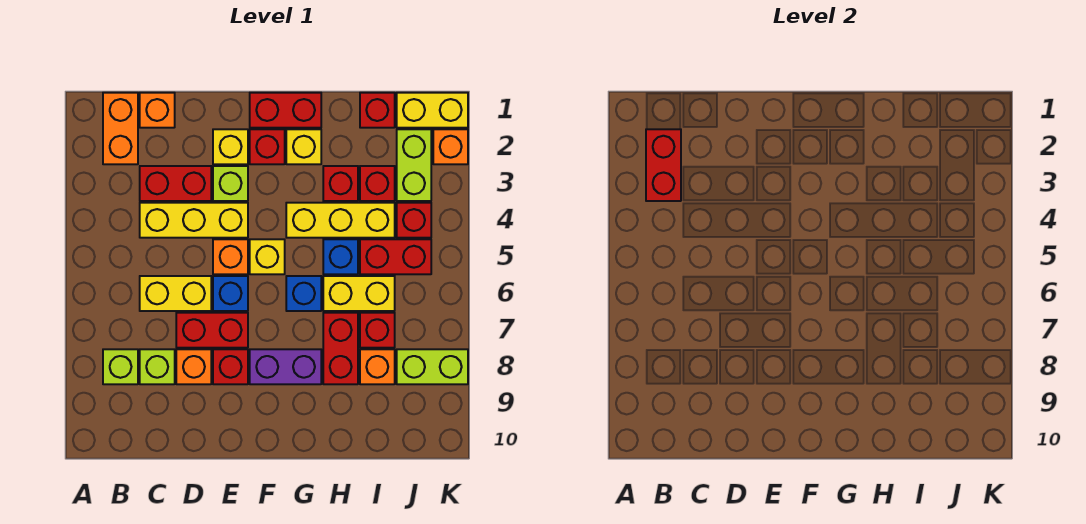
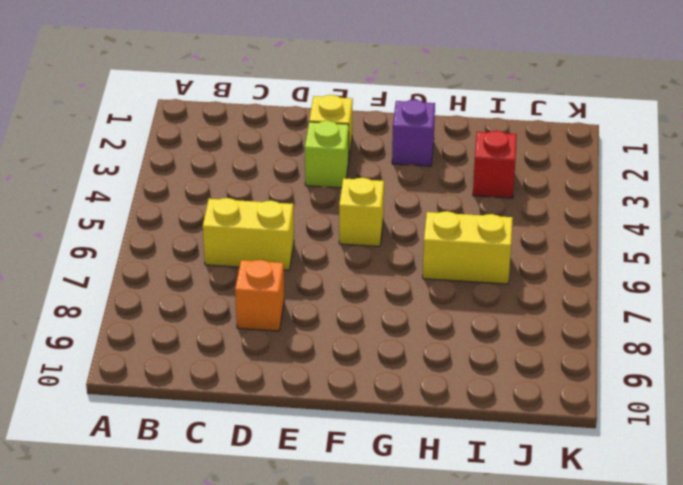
purple 1x1 brick [392,100,435,166] -> yellow 1x1 brick [286,129,321,164]
none -> orange 1x2 brick [103,93,138,164]
none -> lime 1x1 brick [103,349,138,384]
none -> orange 1x1 brick [140,93,175,128]
none -> red 1x2 brick [140,166,211,201]

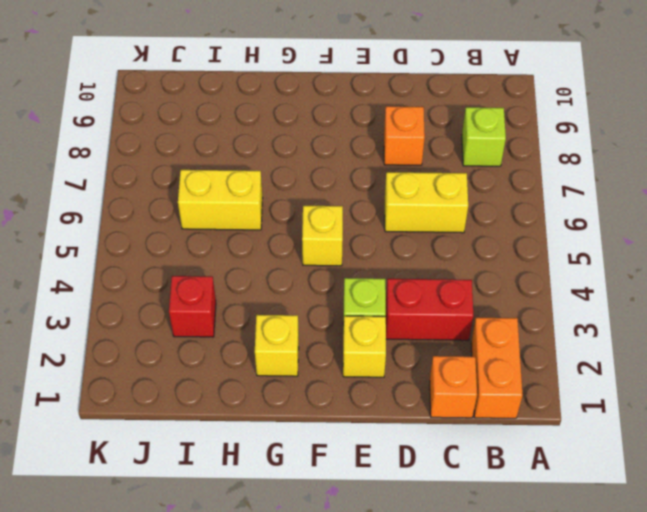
none -> yellow 1x3 brick [140,203,248,238]
none -> lime 1x1 brick [140,349,175,384]
none -> red 1x2 brick [176,313,248,348]
none -> orange 1x1 brick [213,239,248,274]

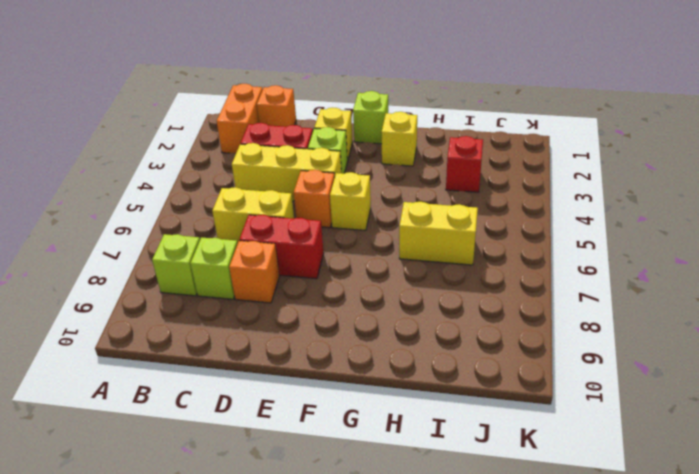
lime 1x1 brick [353,91,388,144] -> red 1x2 brick [250,93,321,128]
none -> blue 1x1 brick [213,276,248,311]
none -> red 1x1 brick [213,349,248,384]
none -> red 1x1 brick [250,129,285,164]
none -> purple 1x2 brick [250,349,321,384]

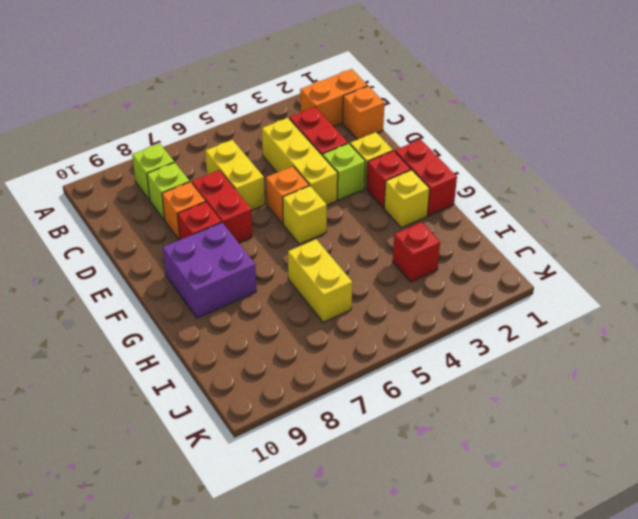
purple 2x2 brick [163,222,256,318] -> purple 1x2 brick [250,349,321,384]
none -> blue 1x1 brick [213,276,248,311]
none -> yellow 1x3 brick [286,203,395,238]
none -> blue 1x1 brick [286,276,321,311]
none -> red 1x1 brick [323,166,358,201]

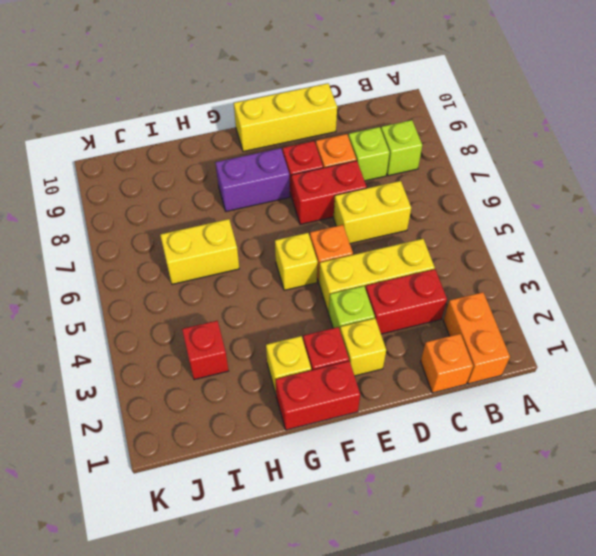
yellow 1x3 brick [234,83,337,152] -> yellow 1x3 brick moved to [286,203,395,238]
none -> blue 1x1 brick [213,276,248,311]
none -> blue 1x1 brick [286,276,321,311]
none -> red 1x1 brick [323,166,358,201]
none -> blue 1x1 brick [323,239,358,274]

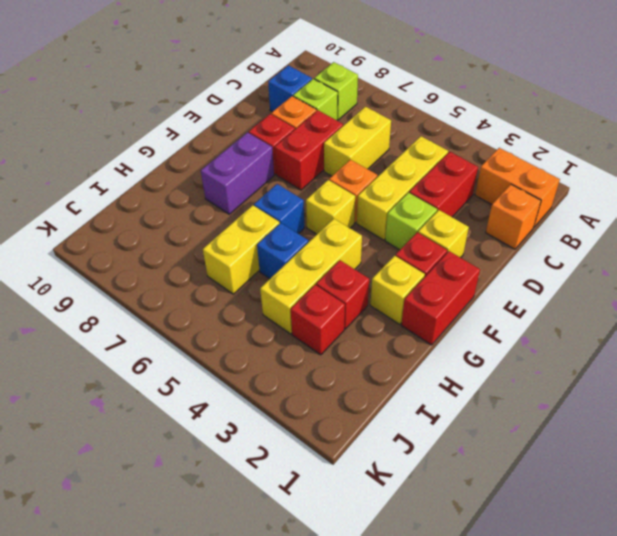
blue 1x1 brick [268,66,312,112] -> blue 1x1 brick moved to [213,276,248,311]
none -> red 1x2 brick [323,313,358,384]
none -> red 1x1 brick [360,93,395,128]
none -> red 1x2 brick [360,239,431,274]
none -> red 1x1 brick [360,313,395,348]

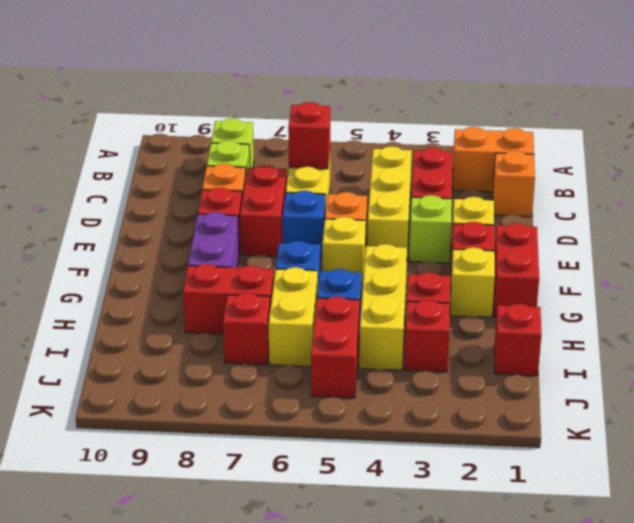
red 1x1 brick [288,102,331,169] -> red 1x1 brick moved to [397,203,431,238]
none -> orange 1x1 brick [360,349,395,384]
none -> yellow 1x2 brick [397,93,468,128]
none -> lime 1x2 brick [397,129,431,201]
none -> lime 1x2 brick [397,349,468,384]

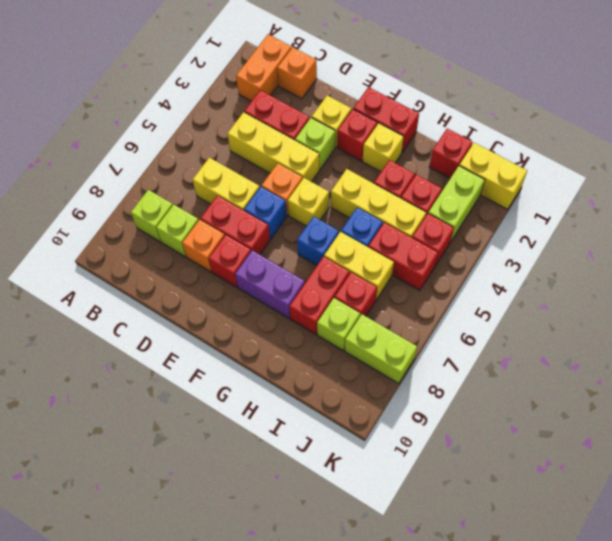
lime 1x1 brick [317,298,360,350] -> orange 1x1 brick [360,349,395,384]
none -> orange 1x1 brick [433,129,468,164]
none -> red 1x2 brick [646,129,681,201]

